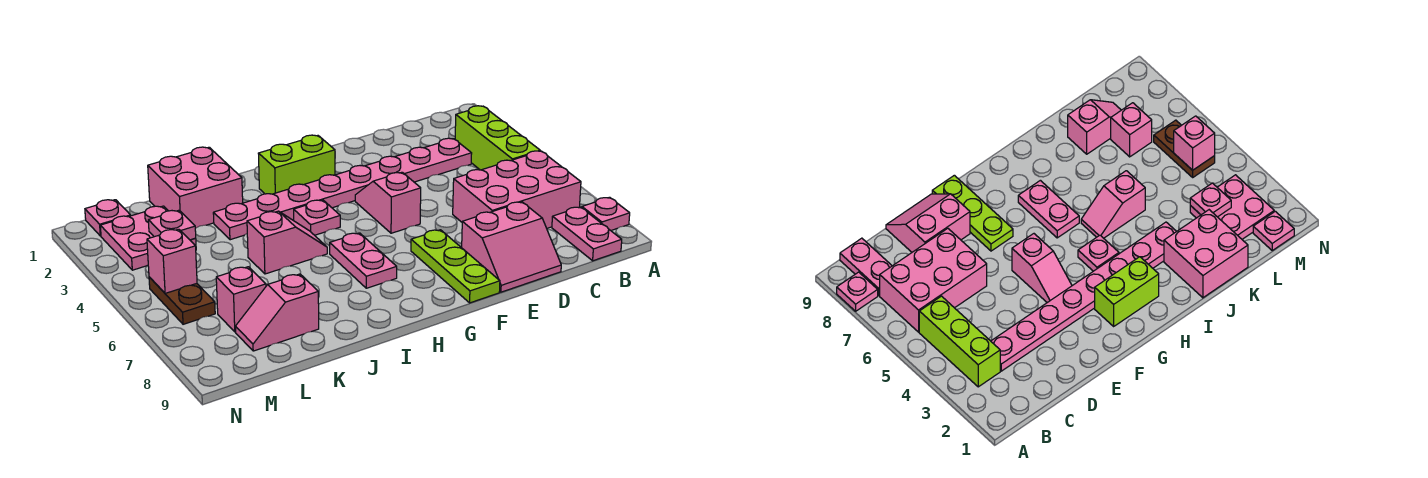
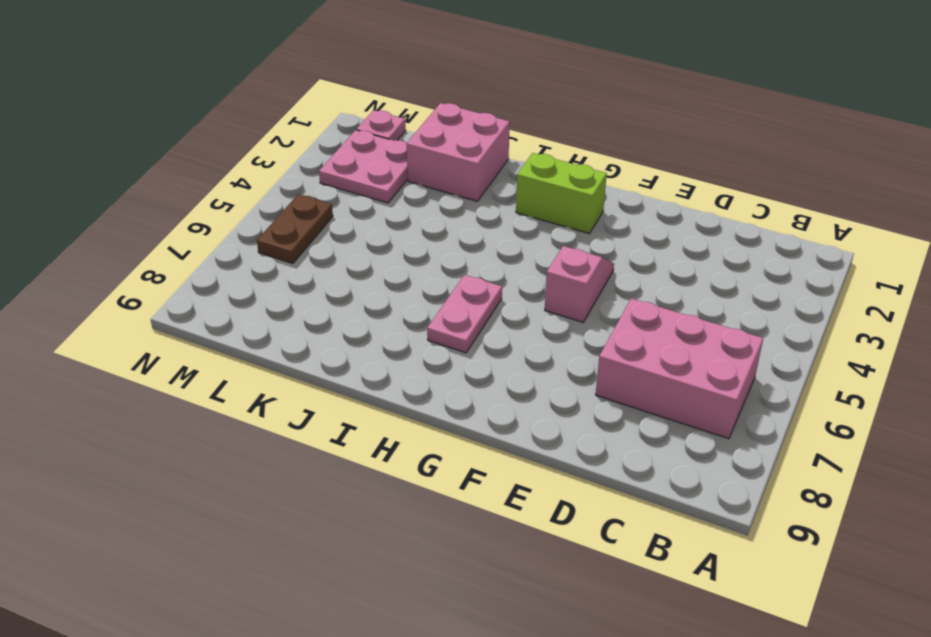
none -> pink 1x1 plate [582,197,630,230]
none -> lime 1x3 brick [455,106,540,170]
none -> pink 1x2 plate [552,207,622,261]

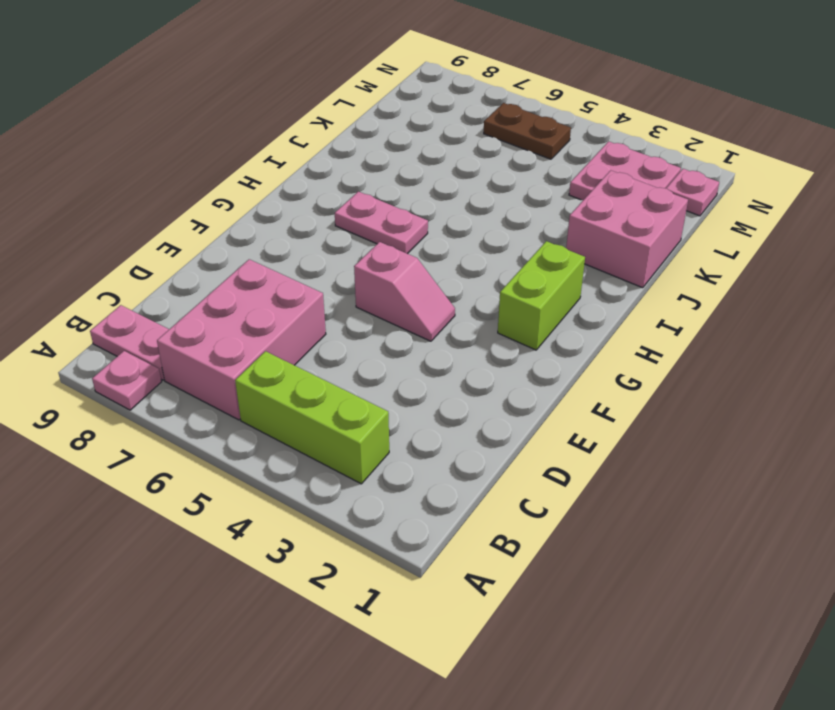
none -> pink 1x8 plate [213,138,472,240]
none -> pink 2x2 slope [462,202,561,292]
none -> lime 1x3 plate [411,230,500,303]

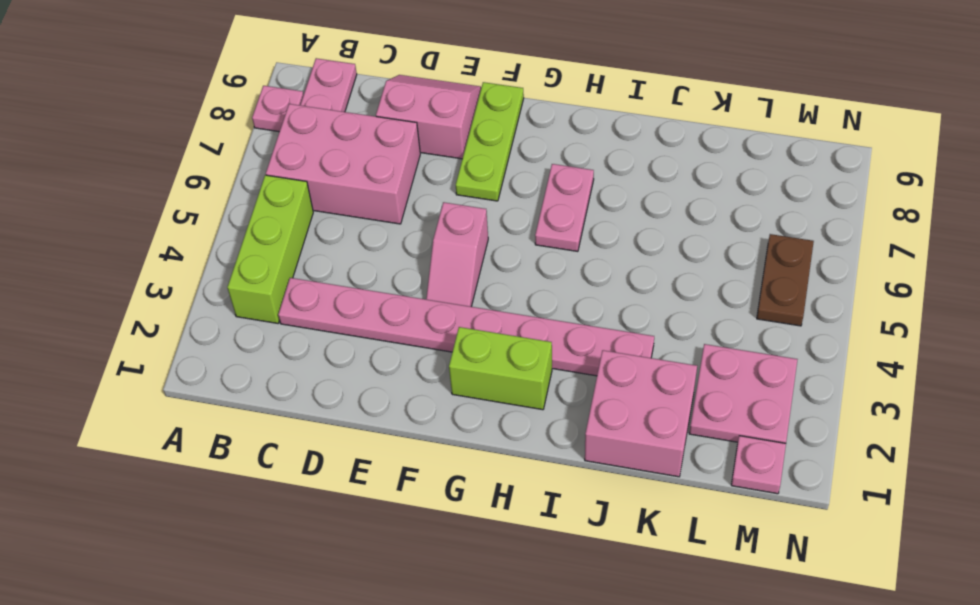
none -> pink 1x1 plate [294,200,340,235]
none -> pink 1x2 slope [247,211,327,274]
none -> pink 1x2 slope [235,274,319,351]

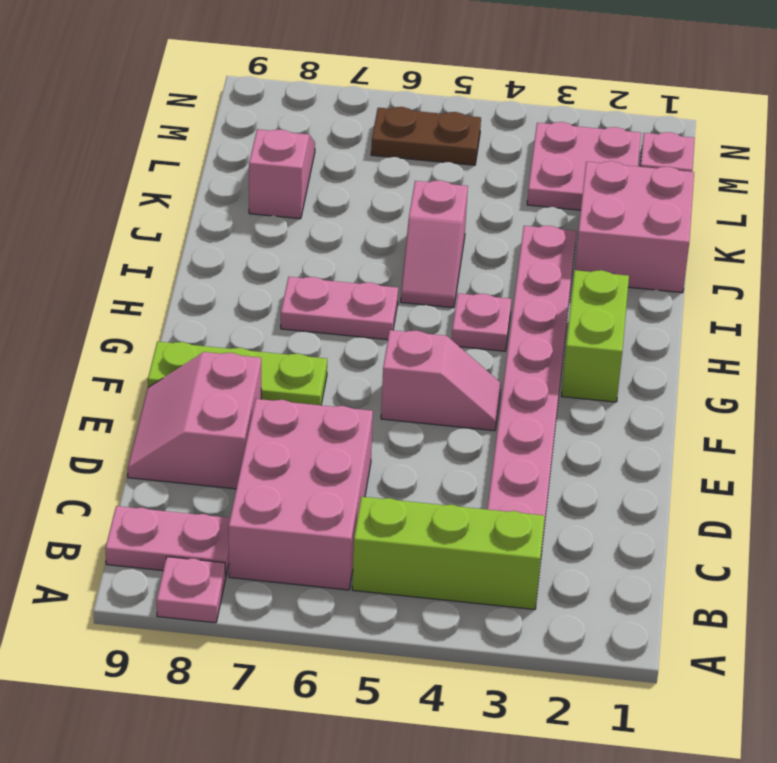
none -> pink 1x1 brick [216,267,266,332]
none -> pink 1x1 plate [148,210,196,240]
none -> pink 1x1 brick [147,229,197,293]

